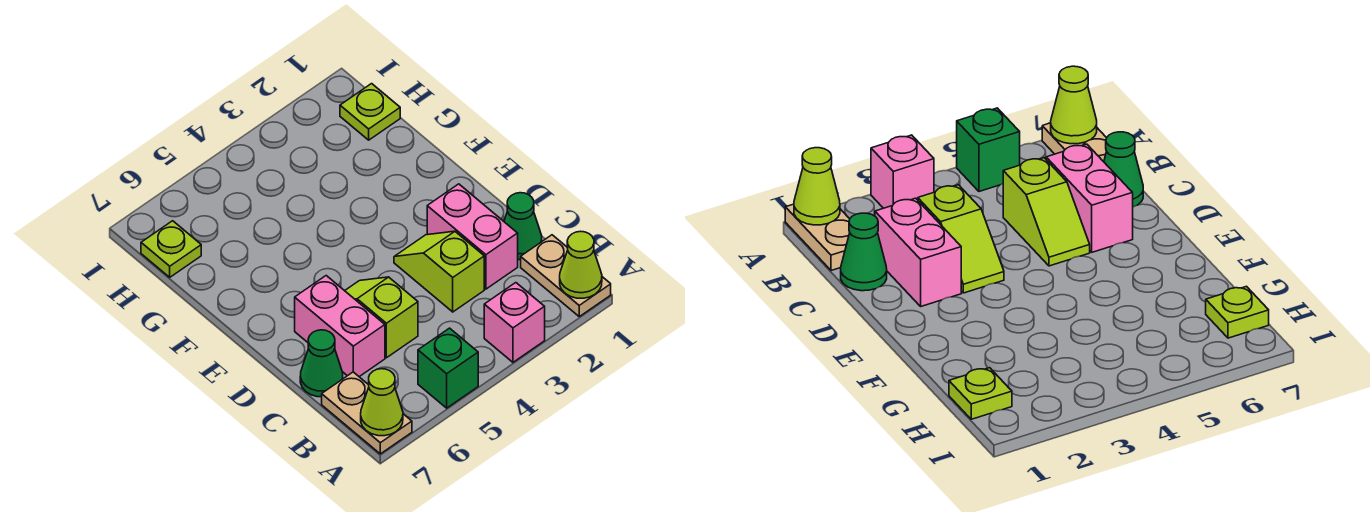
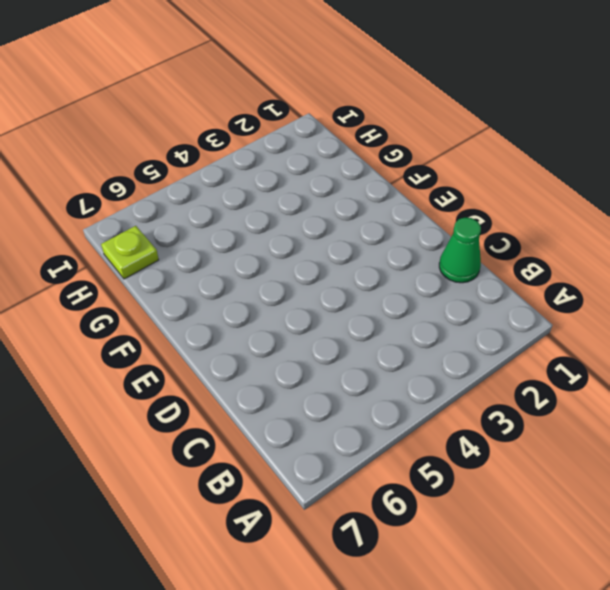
none -> tan 1x2 plate [521,235,611,316]
none -> pink 1x1 brick [484,283,545,362]
none -> green 1x1 brick [418,328,478,408]

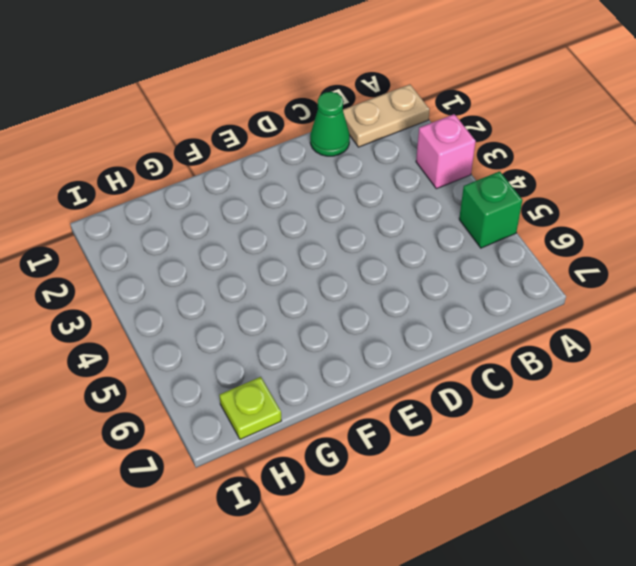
none -> tan 1x2 plate [322,372,412,454]
none -> pink 1x2 brick [427,184,518,289]
none -> lime 1x2 slope [394,231,484,312]

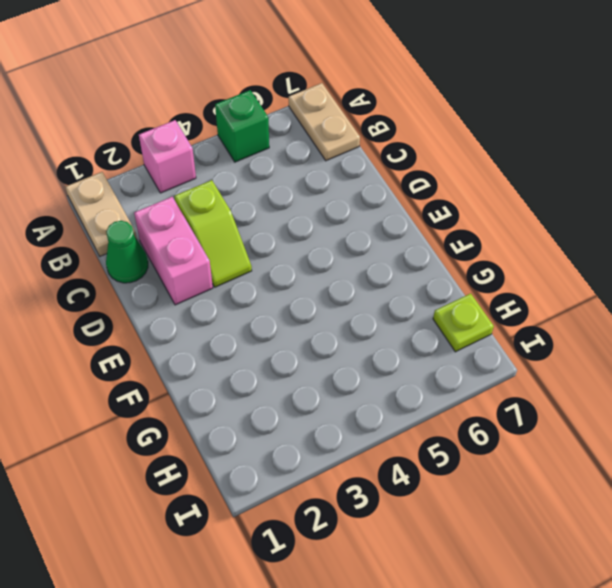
none -> lime 1x2 slope [345,277,418,358]
none -> pink 1x2 brick [295,276,385,377]
none -> green 1x1 cone [300,330,343,397]

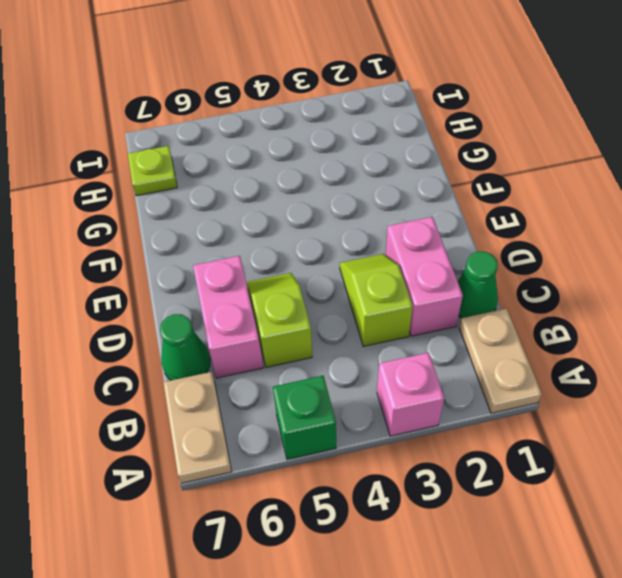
none -> lime 1x1 plate [340,84,400,140]
none -> lime 1x1 cone [560,231,602,298]
none -> lime 1x1 cone [361,369,403,436]

